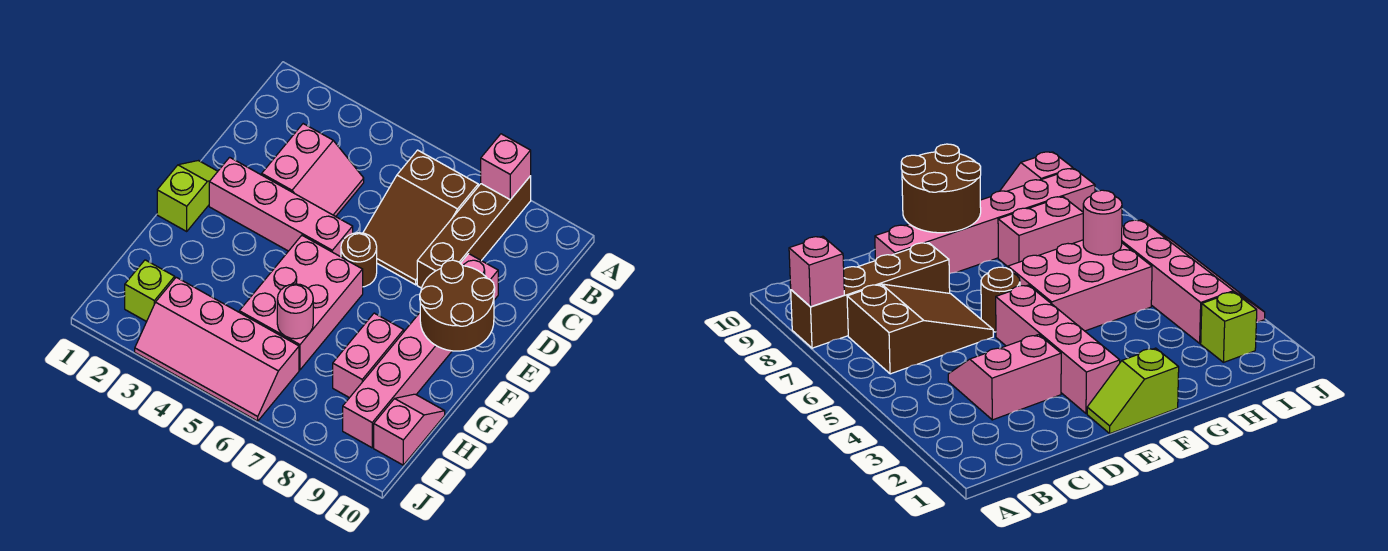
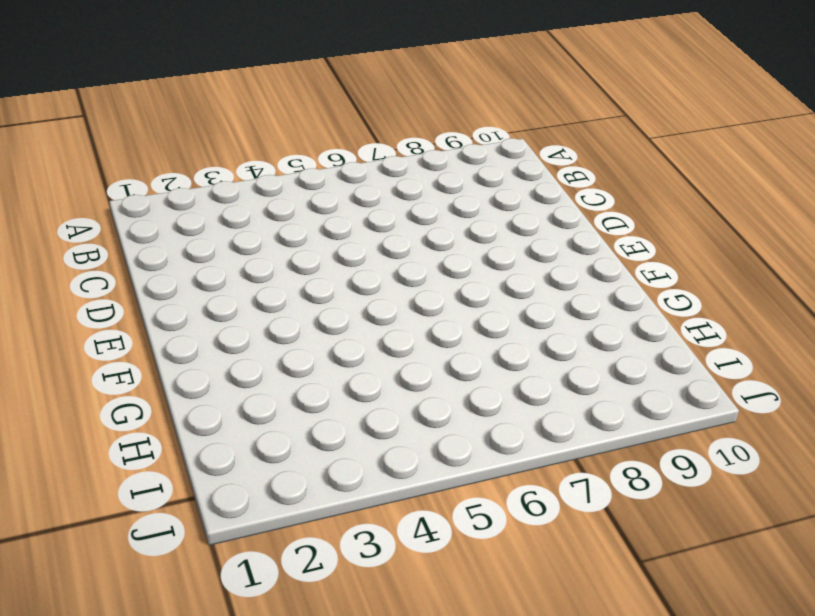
none -> brown 1x4 brick [417,176,531,288]
none -> brown 2x3 slope [363,150,478,285]
none -> pink 2x2 slope [262,124,364,217]

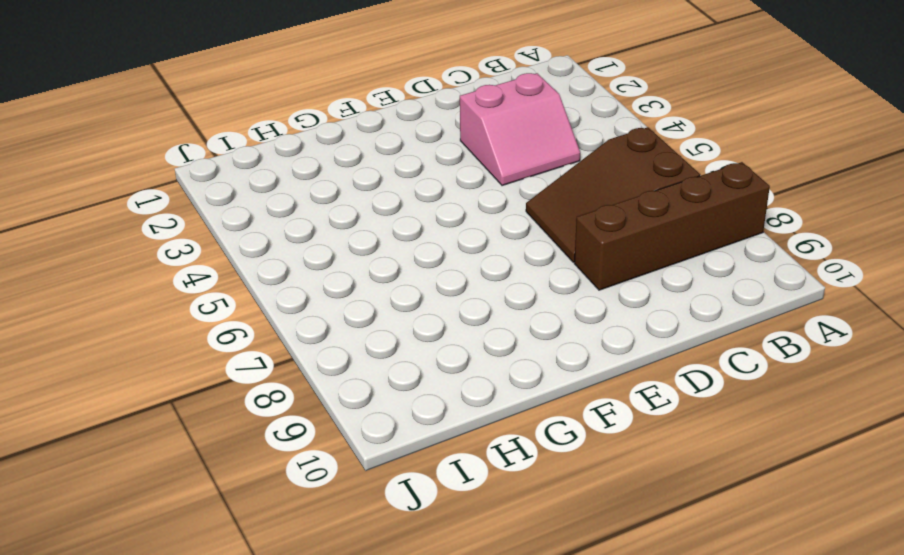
none -> pink 1x6 brick [343,254,498,448]
none -> lime 1x2 slope [157,161,218,231]
none -> pink 1x4 brick [209,157,353,257]

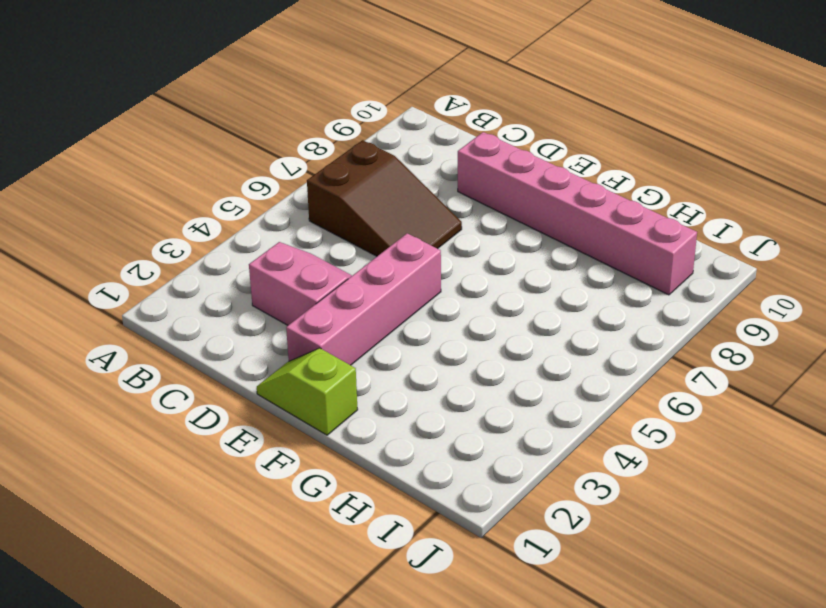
none -> brown 1x4 brick [417,176,531,288]
none -> brown 1x1 round brick [341,233,377,287]
none -> pink 2x3 brick [239,235,363,370]

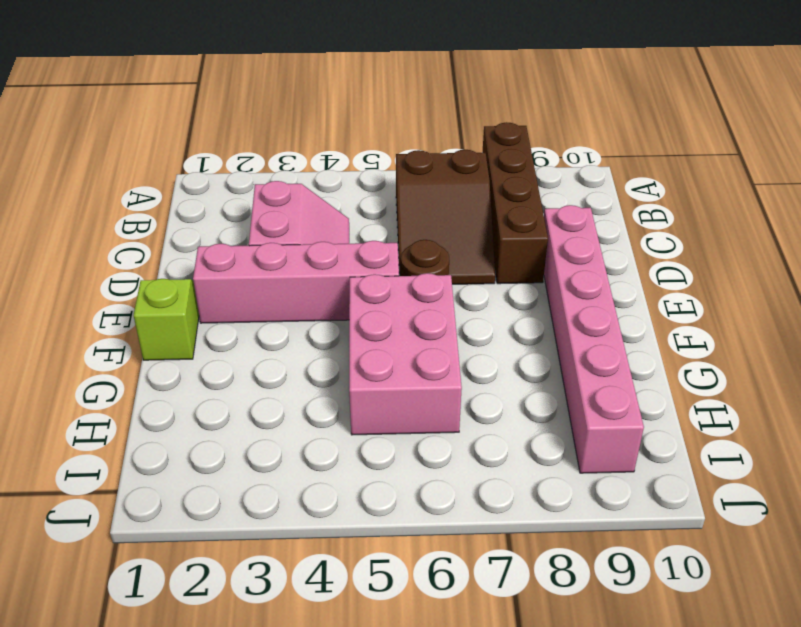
none -> pink 1x2 brick [333,313,404,398]
none -> pink 1x2 slope [374,394,445,465]
none -> lime 1x1 brick [125,260,175,322]

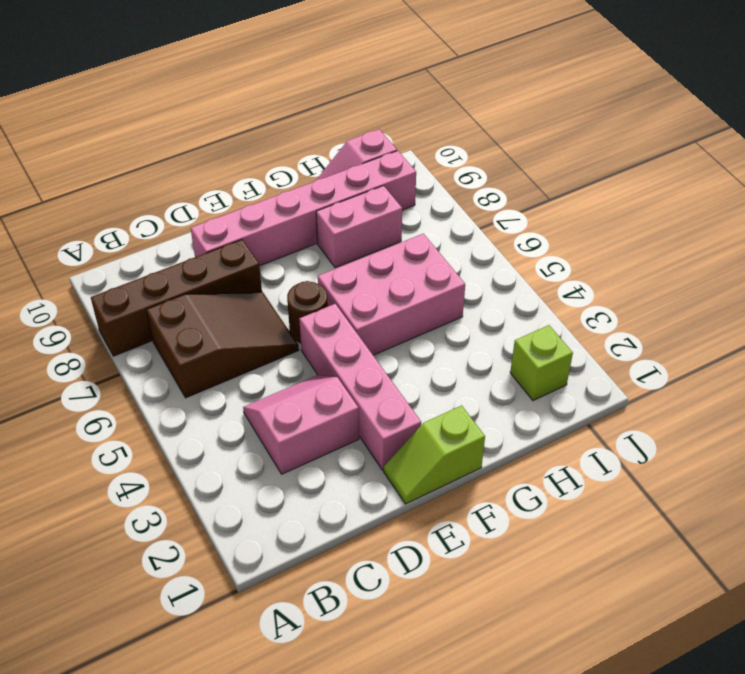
none -> pink 2x4 slope [135,277,299,421]
none -> pink 1x1 brick [481,134,531,200]
none -> brown 2x2 round brick [420,260,495,351]

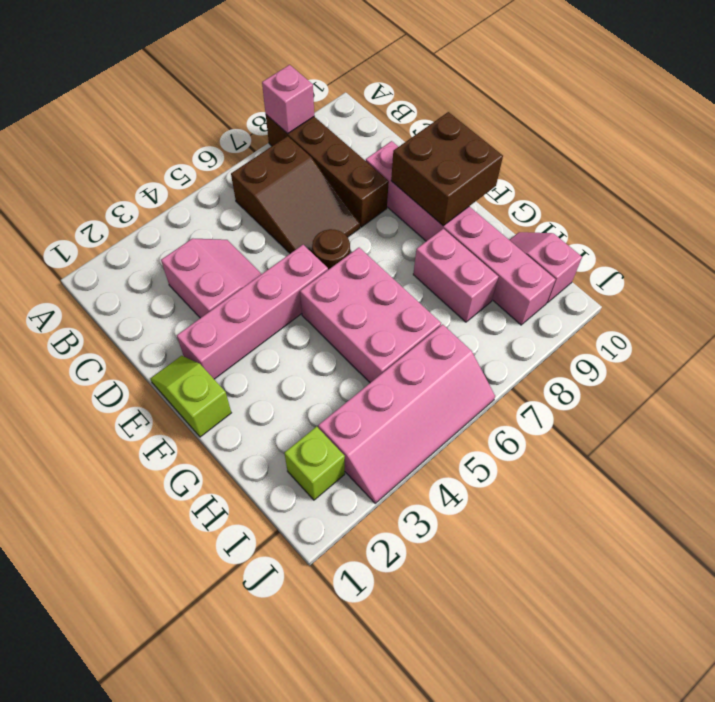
brown 2x2 brick [391,112,503,226] -> brown 2x2 round brick [420,260,495,351]
none -> pink 1x1 round brick [277,284,313,339]

